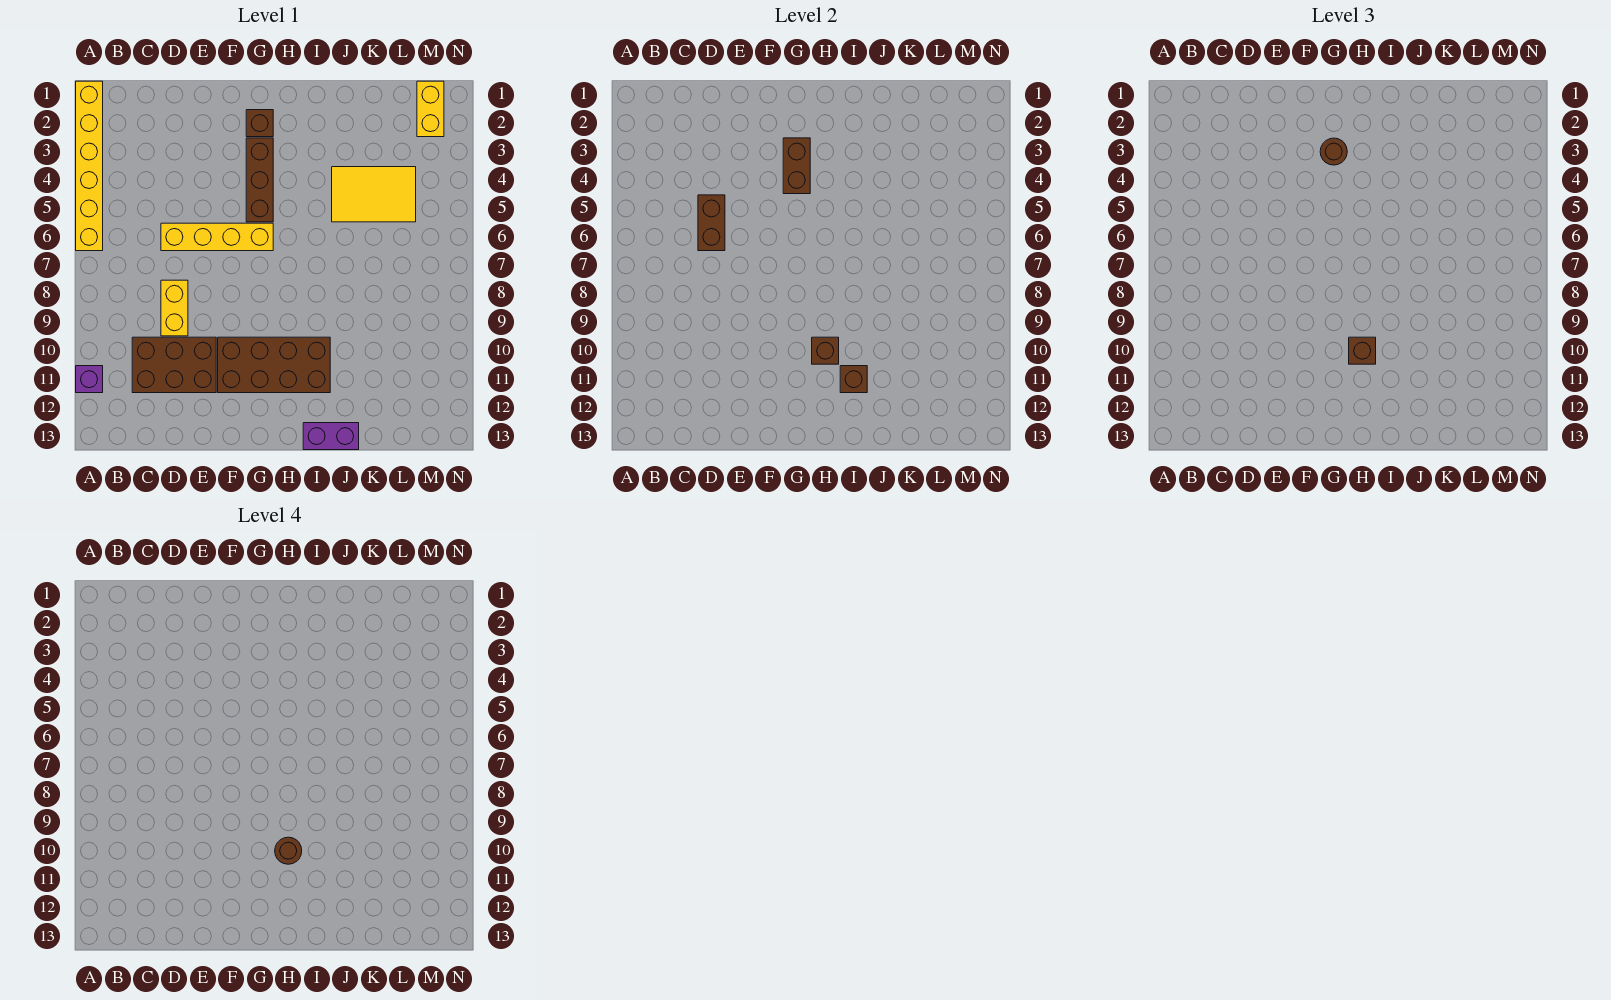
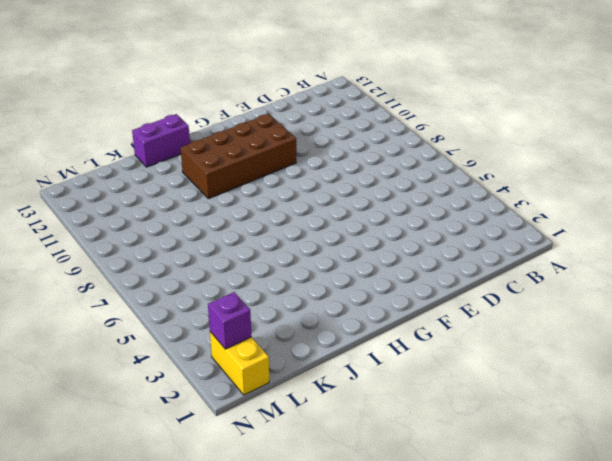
purple 1x1 brick [208,292,252,349] -> purple 1x1 brick moved to [76,366,103,393]
none -> yellow 1x6 brick [76,81,103,251]
none -> brown 2x3 brick [132,337,216,393]
none -> yellow 1x4 brick [161,223,273,251]

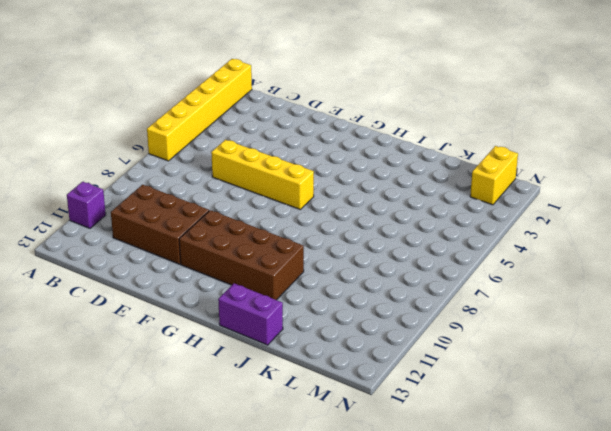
none -> yellow 1x2 brick [161,280,188,336]
none -> brown 1x1 brick [246,110,273,137]
none -> brown 1x3 brick [246,138,273,222]

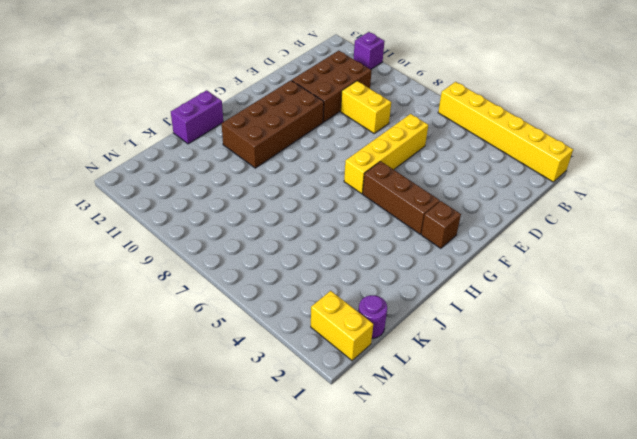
purple 1x1 round brick [359,295,387,338] -> none
none -> yellow 2x3 tile [332,167,416,222]
none -> brown 1x2 brick [698,195,725,251]
none -> brown 1x2 brick [783,138,810,194]

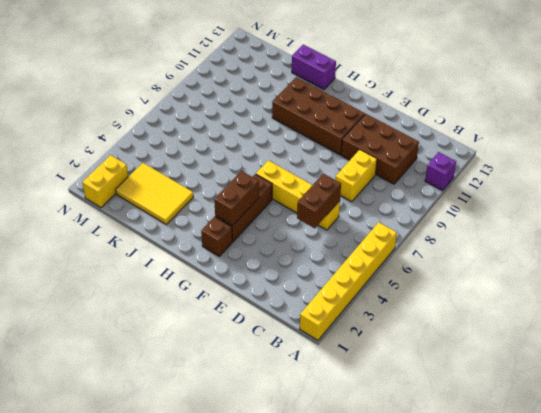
yellow 2x3 tile [116,163,193,224] -> yellow 2x3 tile moved to [332,167,416,222]
none -> brown 1x1 brick [812,337,839,364]
none -> brown 1x1 brick [840,366,867,393]
none -> brown 1x1 round brick [1320,138,1347,165]

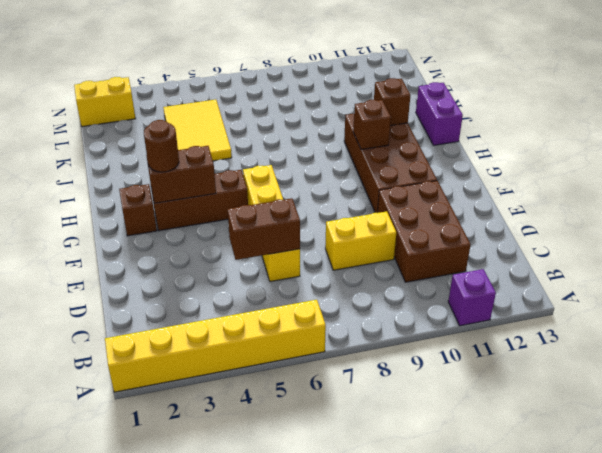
none -> brown 1x1 brick [1349,337,1376,364]
none -> brown 1x1 round brick [275,837,302,864]

